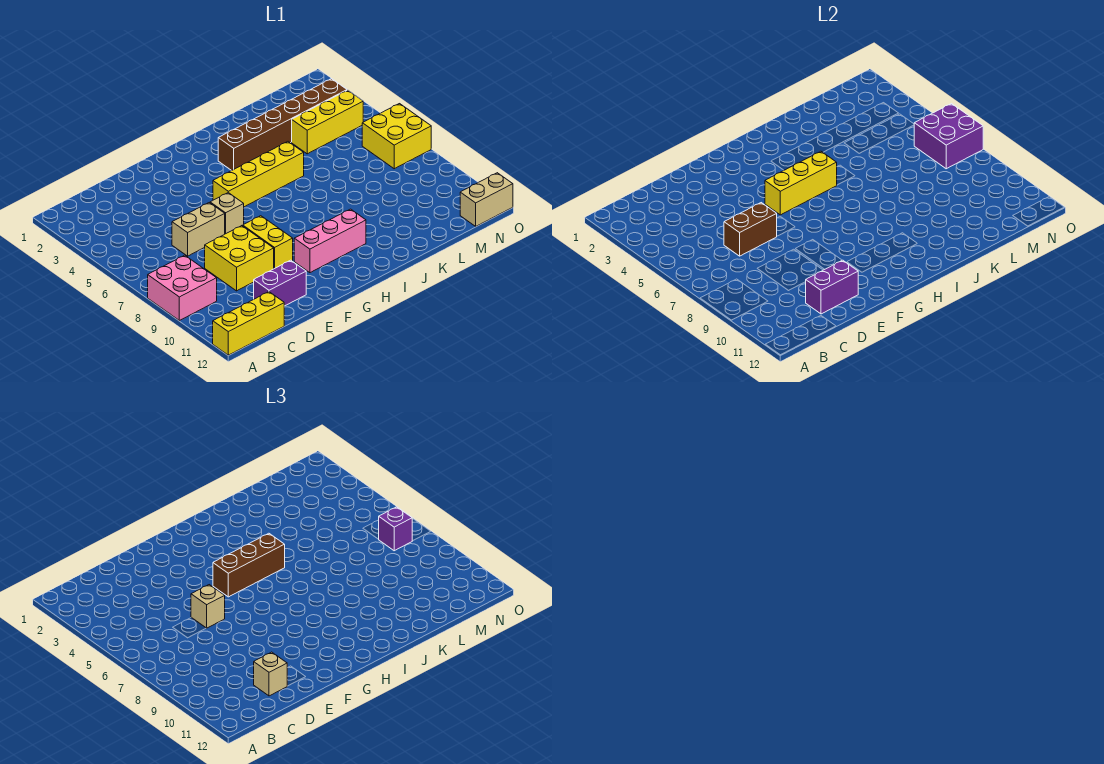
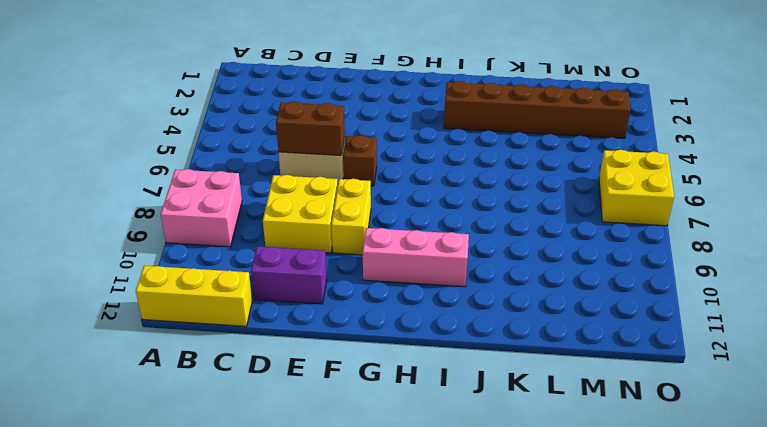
brown 1x1 brick [343,135,377,186] -> tan 1x1 brick [210,193,244,234]
none -> yellow 1x4 brick [213,142,304,207]
none -> yellow 1x3 brick [292,90,363,154]
none -> tan 1x2 brick [460,173,513,226]

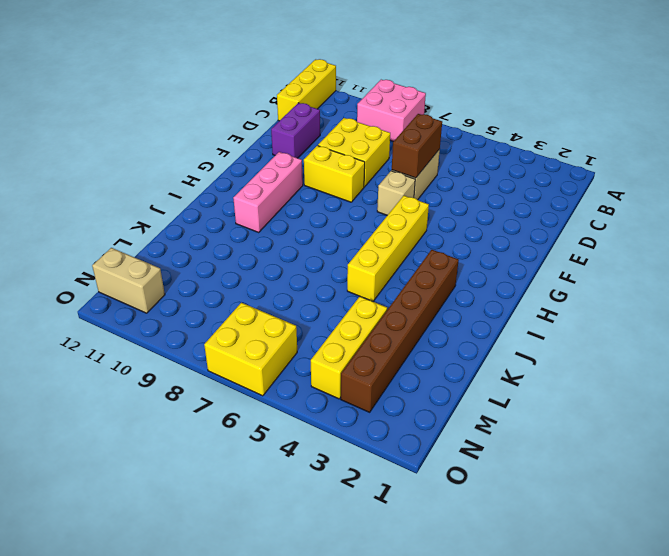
tan 1x2 brick [92,248,165,313] -> tan 1x2 brick turned to [460,173,513,226]
none -> purple 1x2 brick [806,260,858,314]
none -> yellow 1x3 brick [765,151,837,215]
none -> purple 2x2 brick [914,104,983,169]

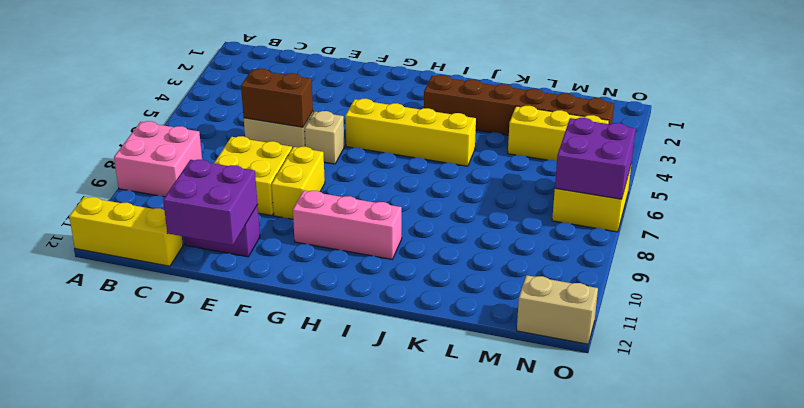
purple 2x2 brick [163,160,257,245] -> purple 1x2 brick [806,260,858,314]
none -> yellow 1x3 brick [765,151,837,215]
none -> tan 1x1 brick [254,652,287,696]
none -> tan 1x1 brick [191,585,225,628]

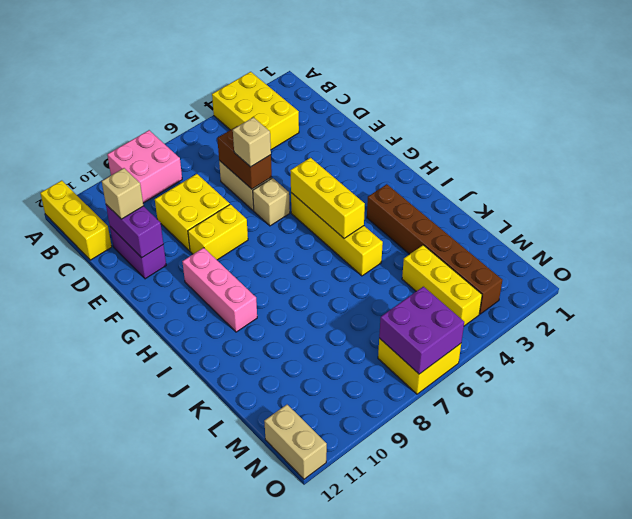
yellow 2x3 brick [212,72,299,150] -> none
none -> brown 1x3 brick [213,533,285,597]
none -> purple 1x1 brick [379,507,412,551]

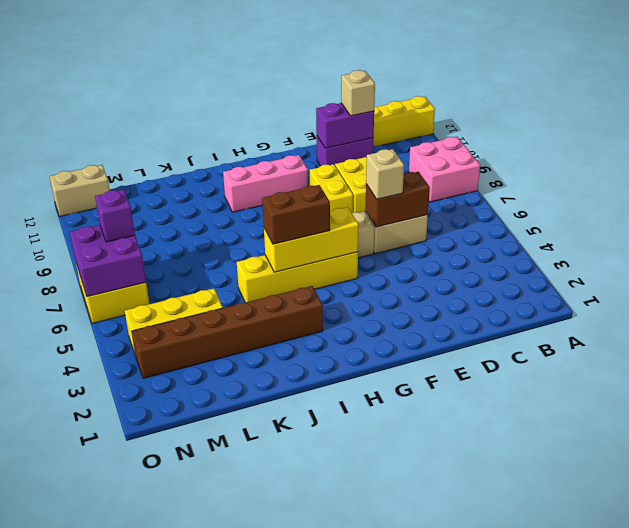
brown 1x2 brick [262,185,330,244] -> brown 1x3 brick [213,533,285,597]

